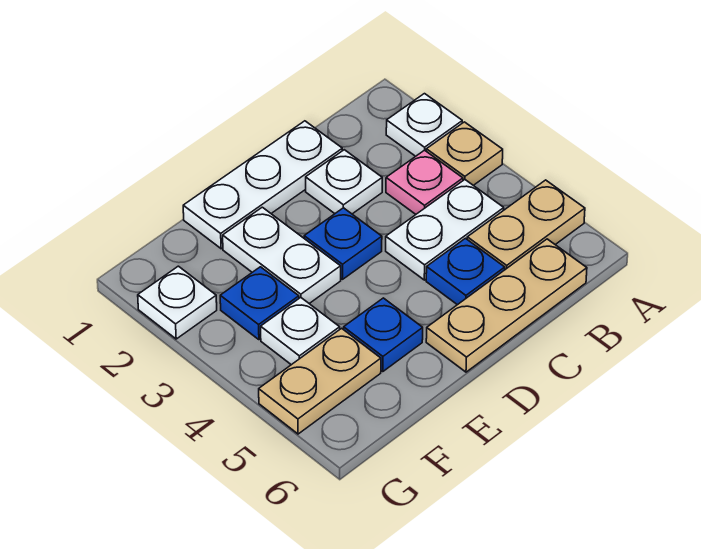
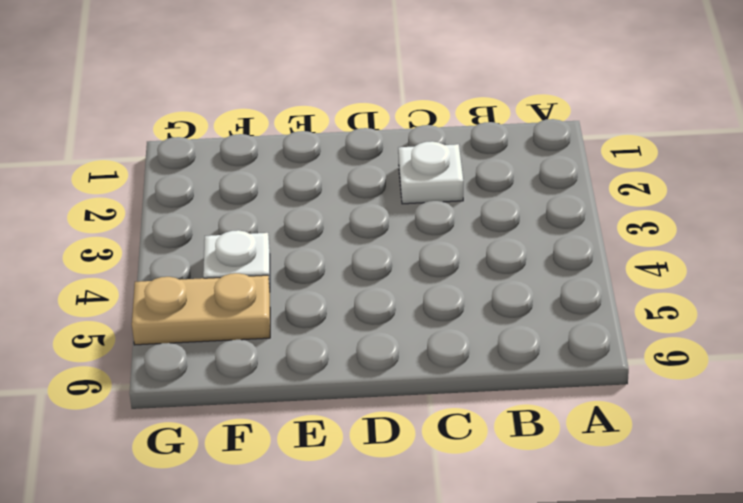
none -> white 1x1 plate [386,94,462,156]
none -> tan 1x1 plate [426,122,503,185]
none -> tan 1x2 plate [467,180,585,269]

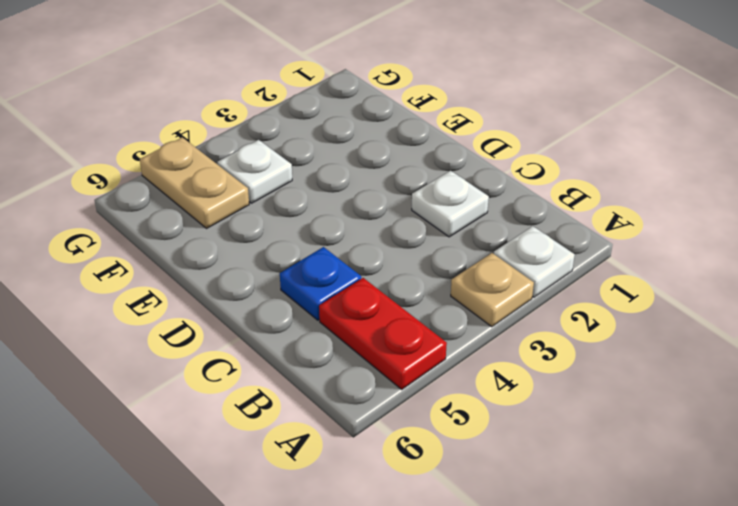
red 1x2 plate [319,278,447,389] -> tan 1x2 plate [467,180,585,269]
none -> pink 1x1 plate [386,150,463,214]
none -> white 1x2 plate [386,180,504,280]
none -> tan 1x3 plate [426,239,587,372]

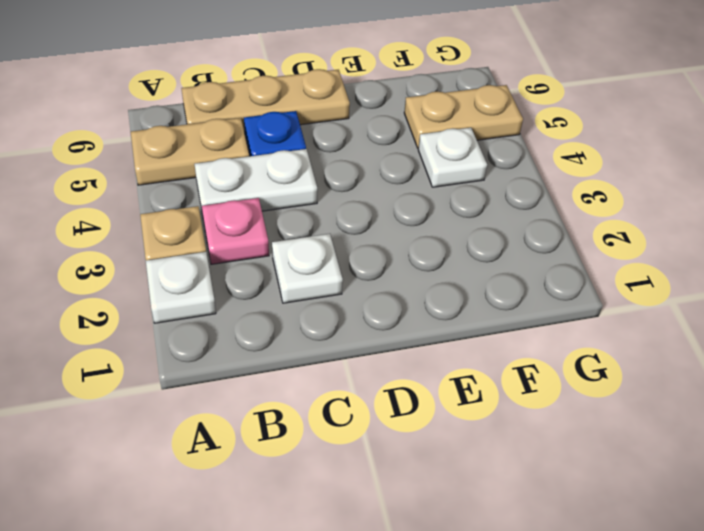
none -> white 1x3 plate [183,121,342,249]
none -> blue 1x1 plate [304,208,382,279]
none -> white 1x2 plate [223,207,341,304]

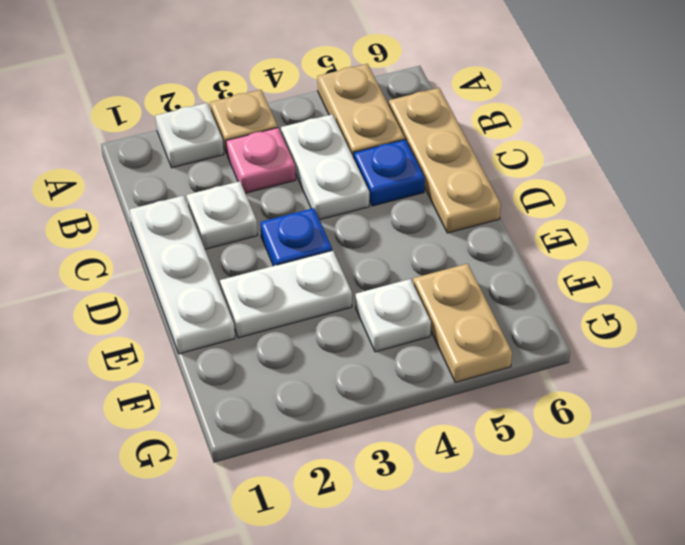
none -> blue 1x1 plate [344,298,423,372]
none -> blue 1x1 plate [220,267,299,340]
none -> white 1x1 plate [138,266,217,339]

